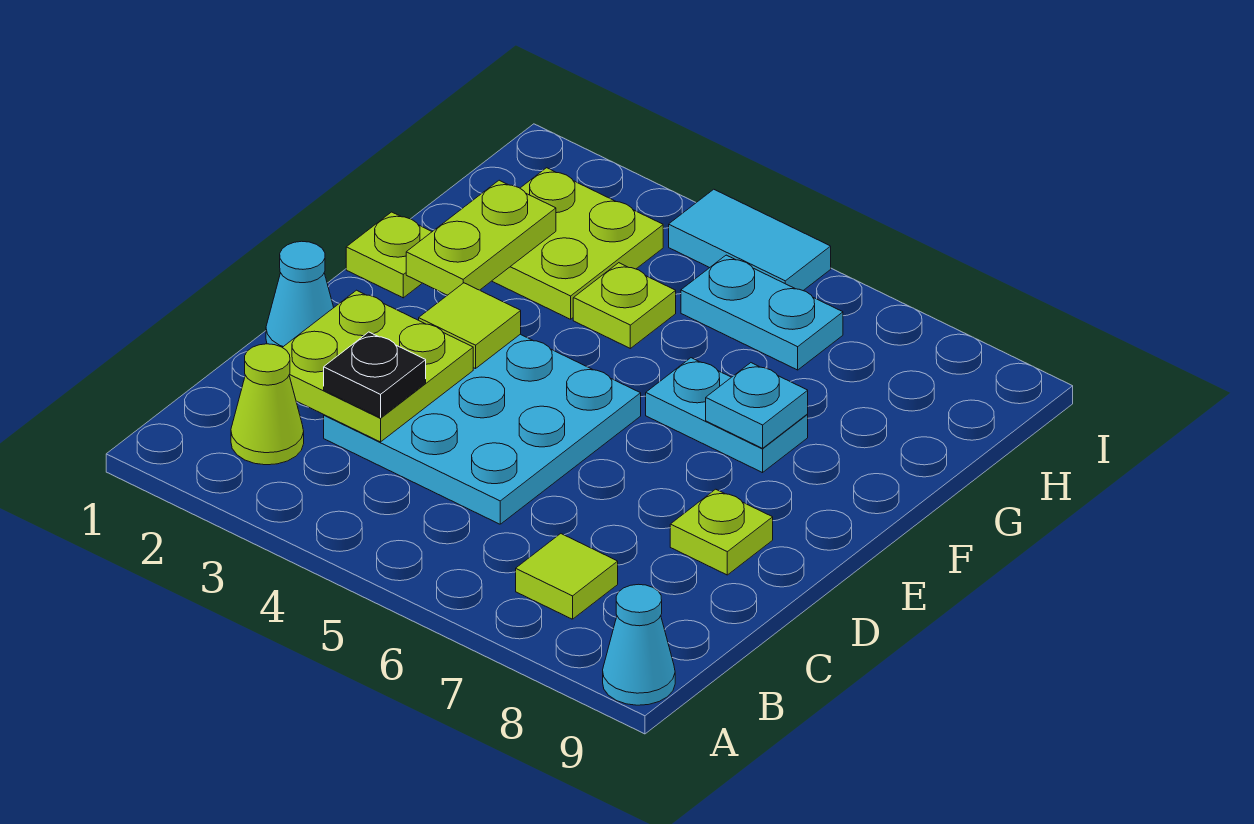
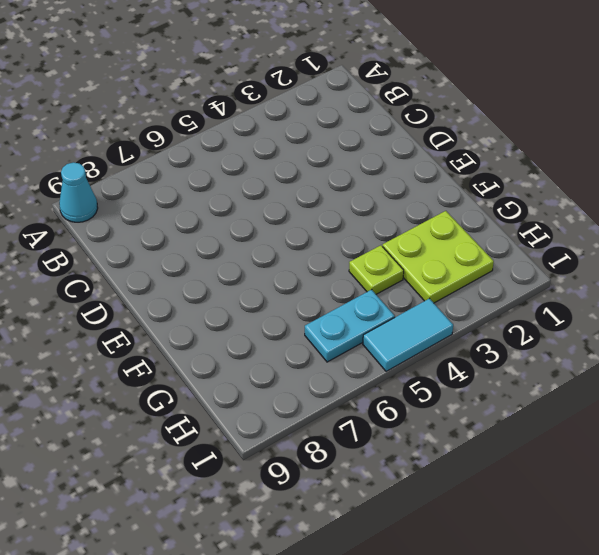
none -> lime 1x1 cone [231,344,304,465]
none -> lime 1x1 tile [516,534,618,619]
none -> cyan 3x3 plate [324,334,641,524]

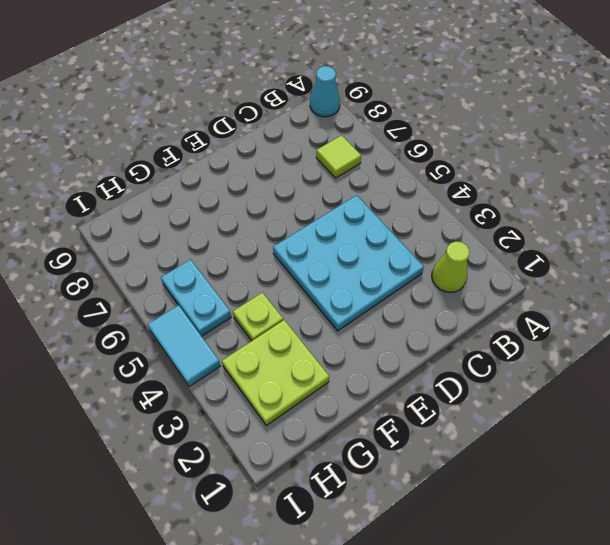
none -> cyan 1x1 cone [266,241,334,347]
none -> lime 1x1 plate [670,489,773,575]
none -> lime 1x1 plate [346,212,432,298]

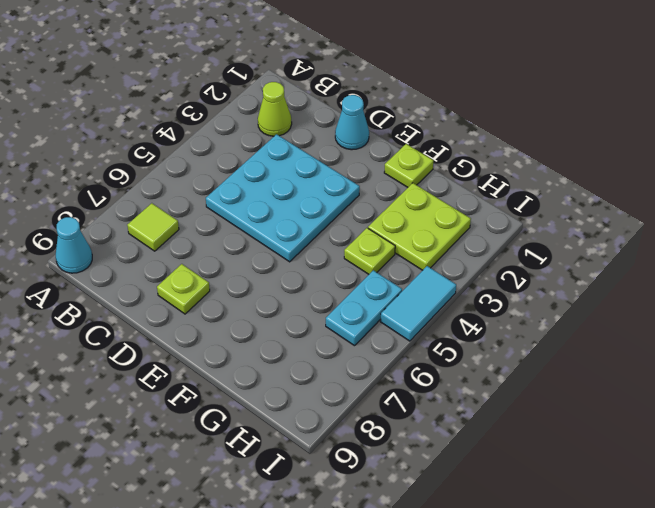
none -> cyan 1x2 plate [646,358,808,473]
none -> lime 2x2 plate [282,290,473,442]
none -> lime 1x1 tile [419,283,521,369]

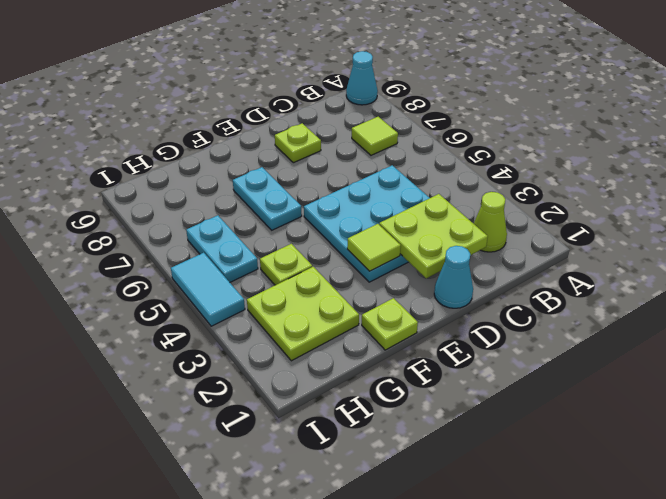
none -> lime 1x2 plate [406,180,556,295]
none -> cyan 1x1 plate [706,363,808,448]
none -> black 1x1 plate [324,332,426,418]

